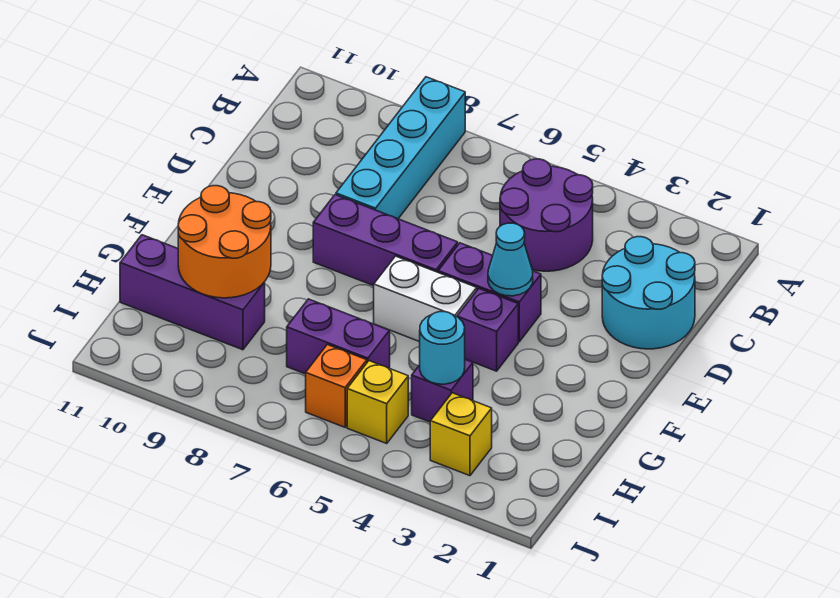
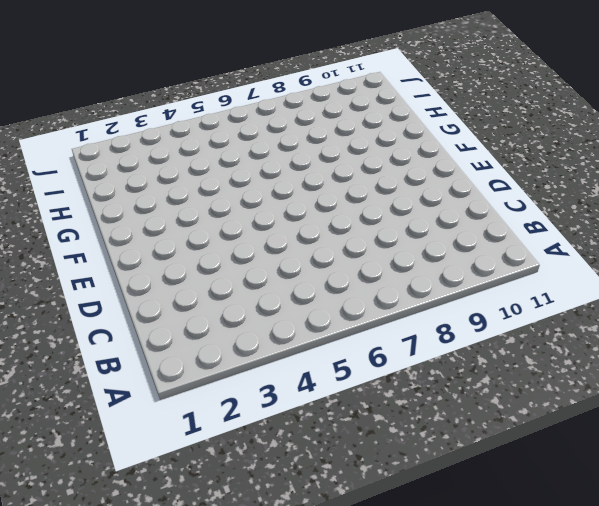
none -> cyan 1x4 brick [336,77,465,219]
none -> purple 2x2 round brick [500,159,593,271]
none -> cyan 2x2 round brick [602,237,695,349]

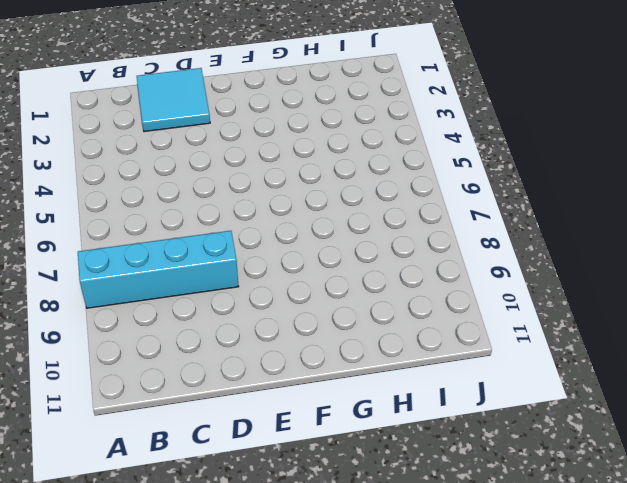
cyan 2x2 tile [137,68,210,132] -> cyan 2x2 round brick [602,237,695,349]
none -> purple 2x2 round brick [500,159,593,271]
none -> purple 1x2 brick [438,243,541,342]
none -> purple 1x3 brick [313,195,458,286]

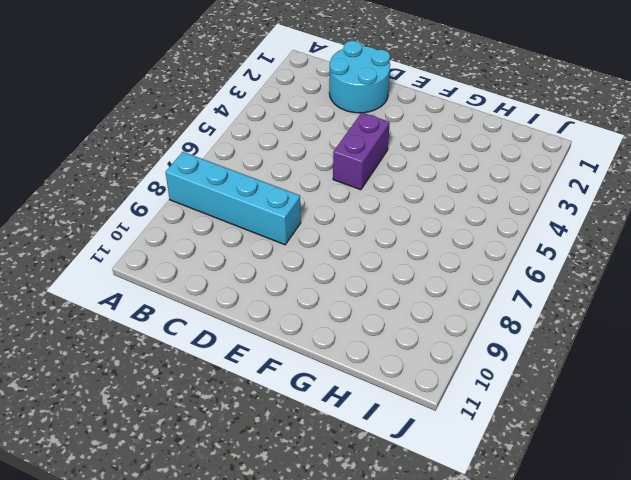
none -> purple 2x2 round brick [500,159,593,271]
none -> purple 1x3 brick [313,195,458,286]
none -> purple 1x1 brick [457,289,518,371]

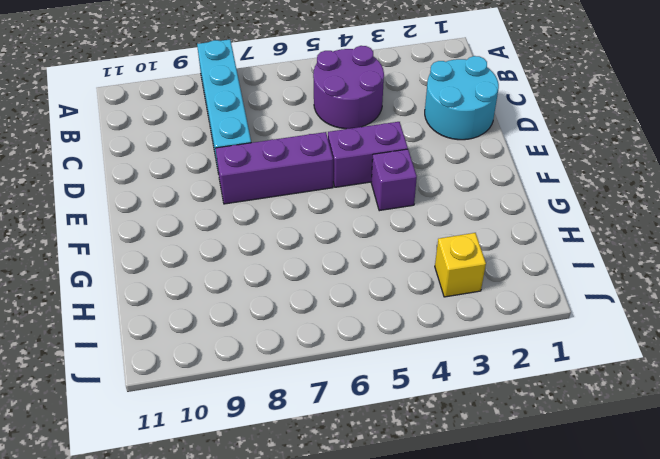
none -> white 1x2 brick [374,256,477,342]
none -> purple 1x1 brick [412,360,473,422]
none -> purple 1x2 brick [287,299,390,374]

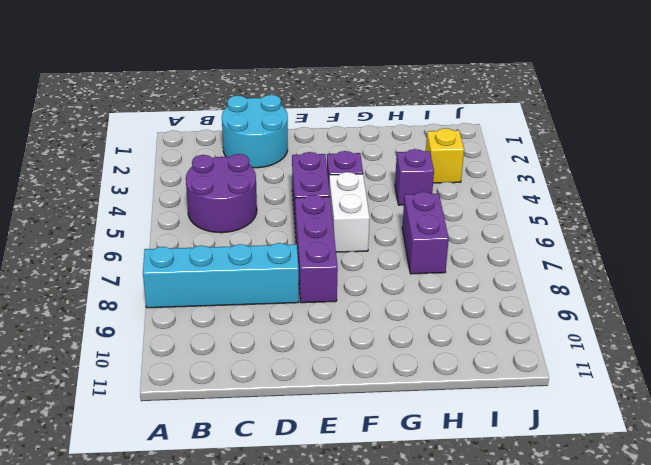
none -> purple 1x3 brick [120,235,265,350]
none -> yellow 1x1 brick [347,361,408,443]
none -> orange 1x1 brick [306,345,367,427]

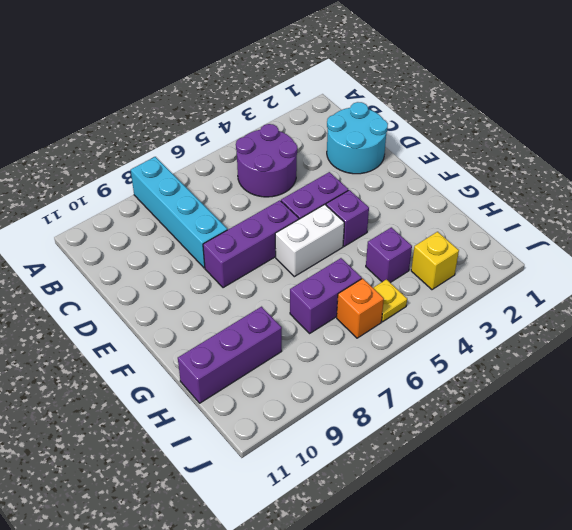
yellow 1x1 plate [373,279,407,322] -> yellow 1x1 brick [347,361,408,443]
none -> cyan 1x1 cone [488,223,533,296]
none -> orange 2x2 round brick [178,186,271,298]
none -> cyan 1x1 round brick [420,312,465,384]

